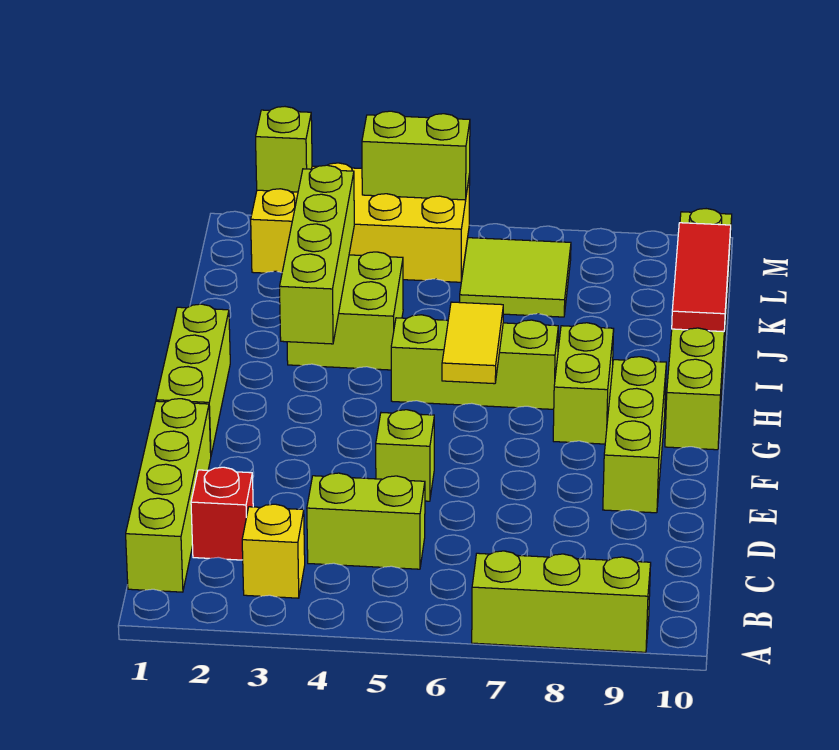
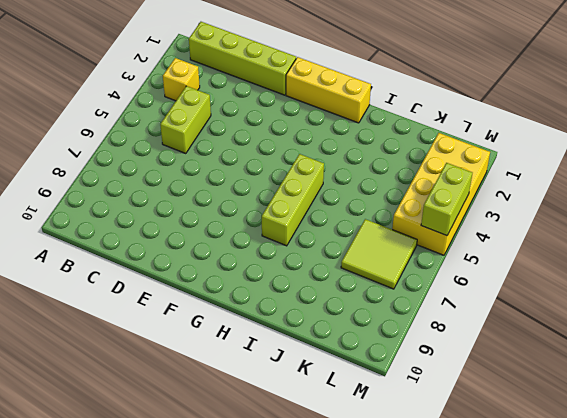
yellow 1x3 brick [286,57,371,123] -> lime 1x3 brick [156,304,230,455]
none -> lime 1x3 brick [472,551,651,652]
none -> red 1x1 brick [191,467,253,560]
none -> lime 1x1 brick [376,410,434,501]

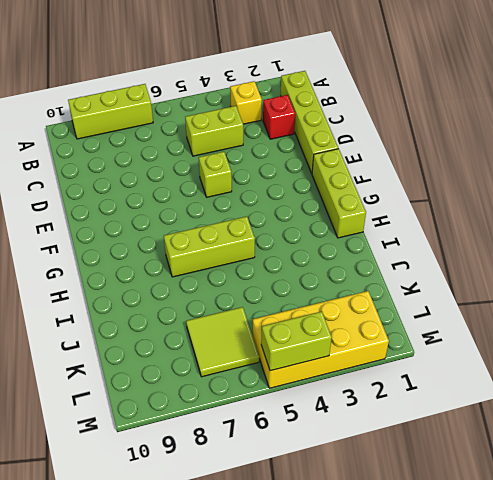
none -> lime 1x3 brick [603,357,666,513]
none -> lime 1x2 brick [553,323,614,444]
none -> lime 1x6 brick [665,209,732,450]

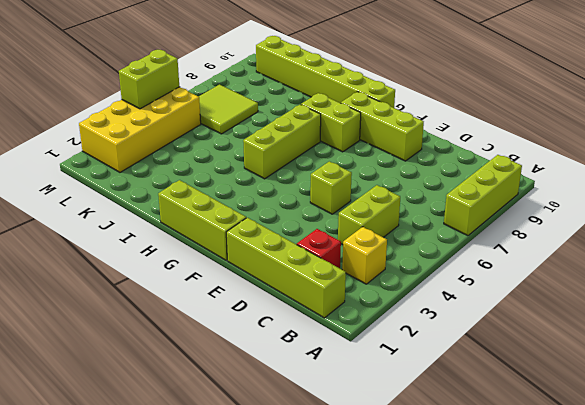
none -> lime 2x2 brick [287,252,403,370]
none -> yellow 1x2 tile [442,302,503,384]
none -> lime 1x4 brick [280,165,354,344]

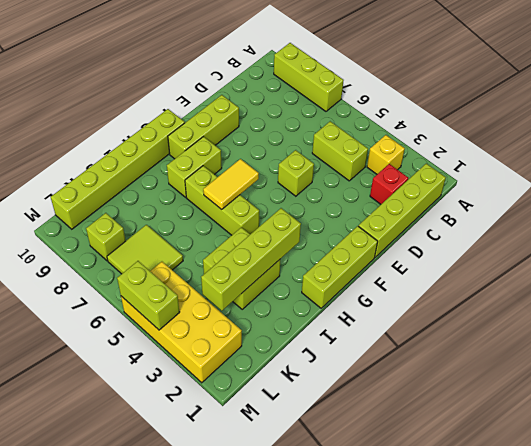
lime 1x1 brick [86,213,126,261] -> lime 1x1 brick moved to [256,107,312,192]
none -> red 1x3 tile [672,223,731,332]

